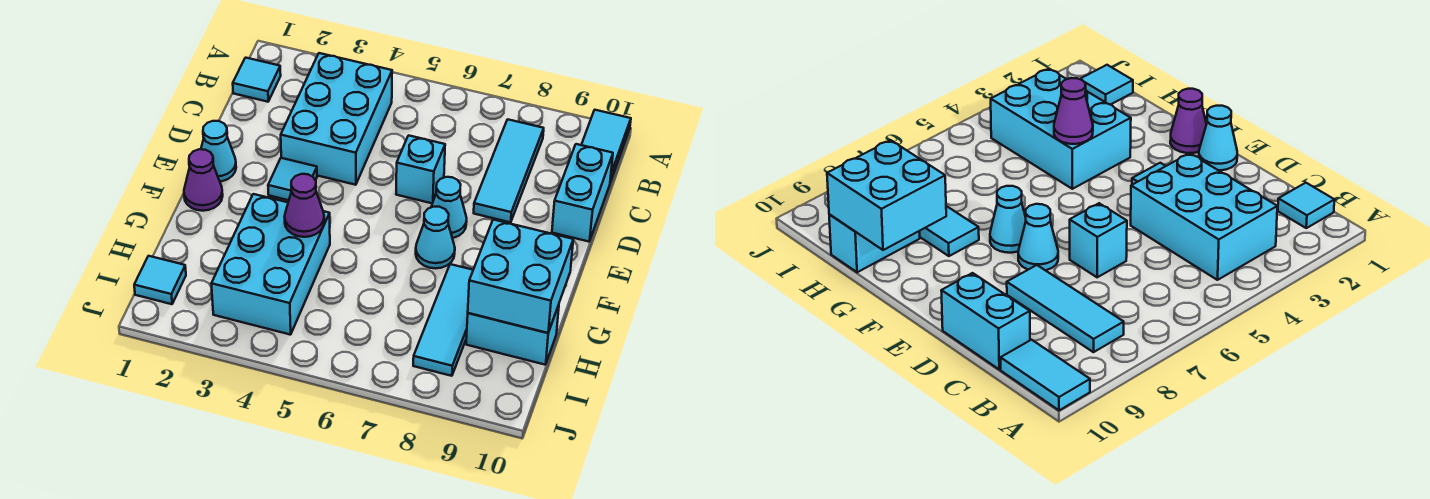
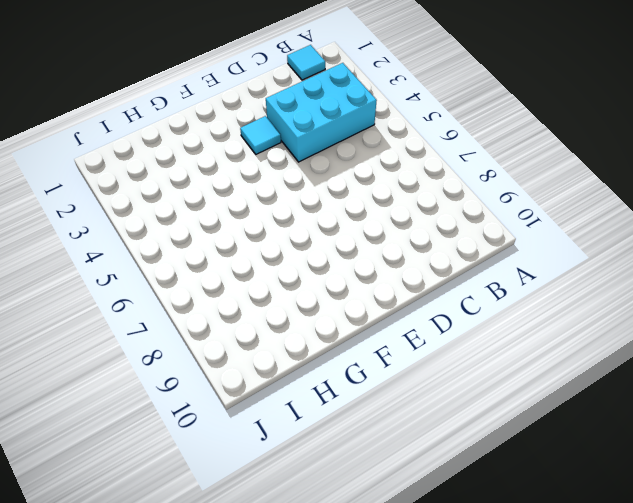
none -> cyan 1x2 tile [582,110,631,183]
none -> cyan 1x3 tile [474,119,544,222]
none -> cyan 1x2 brick [552,144,613,242]

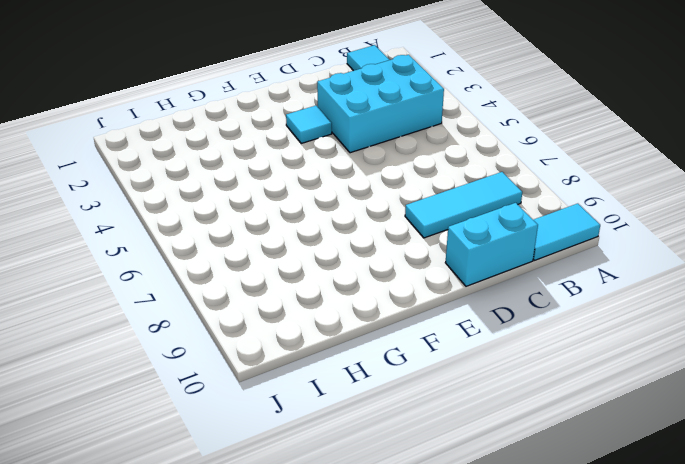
none -> cyan 1x1 brick [396,135,445,203]
none -> cyan 1x1 cone [201,121,236,181]
none -> cyan 1x1 cone [431,177,467,238]

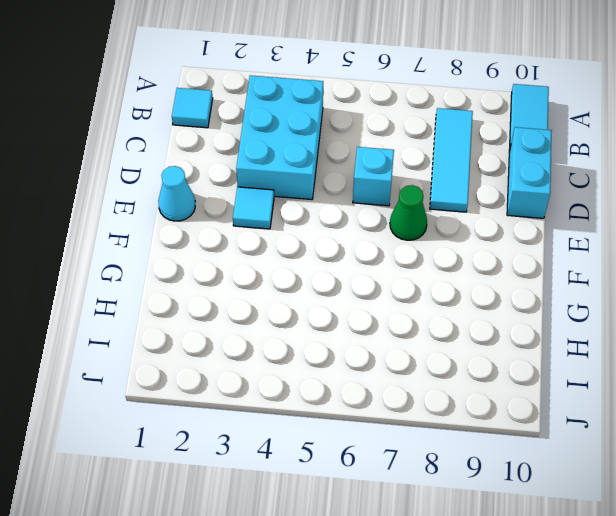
green 1x1 cone [390,185,427,240] -> cyan 1x1 cone [431,177,467,238]
none -> purple 1x1 cone [184,149,223,211]
none -> cyan 1x1 cone [416,207,455,268]
none -> cyan 2x3 brick [211,194,330,335]

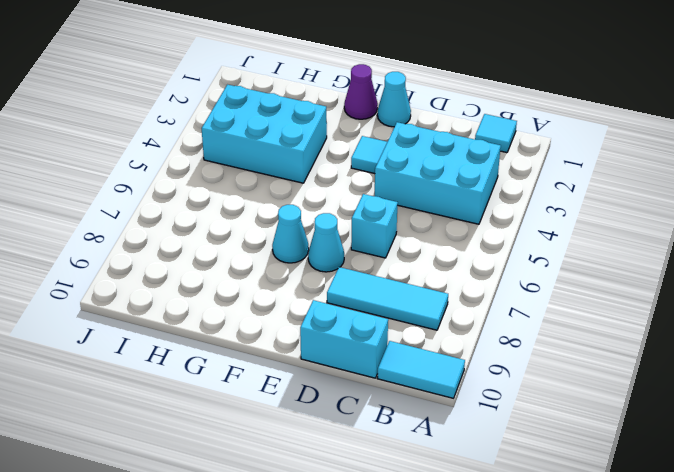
none -> cyan 1x3 tile [413,264,473,376]
none -> cyan 1x2 brick [466,305,559,365]
none -> cyan 1x1 tile [134,256,186,304]

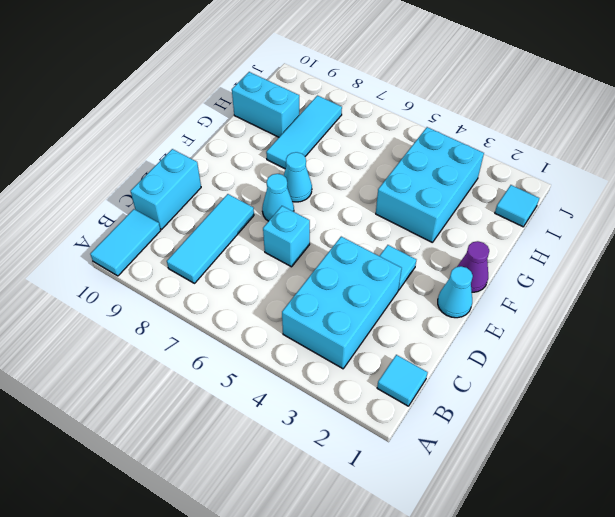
none -> purple 1x1 cone [284,174,324,237]
none -> cyan 2x2 brick [468,220,573,333]

